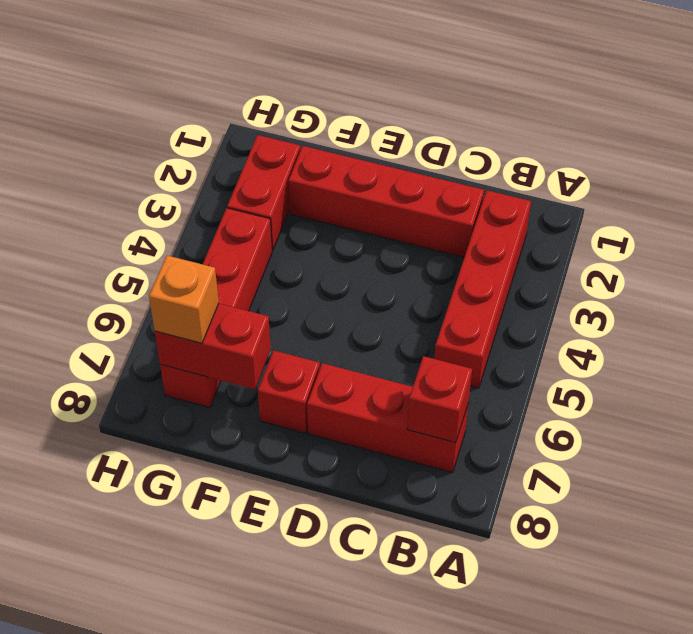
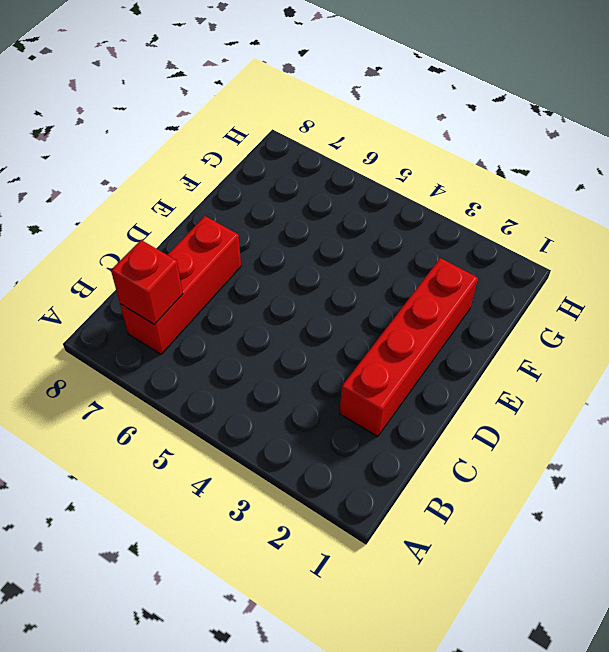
none -> red 1x4 brick [434,191,531,388]
none -> red 1x1 brick [258,350,320,433]

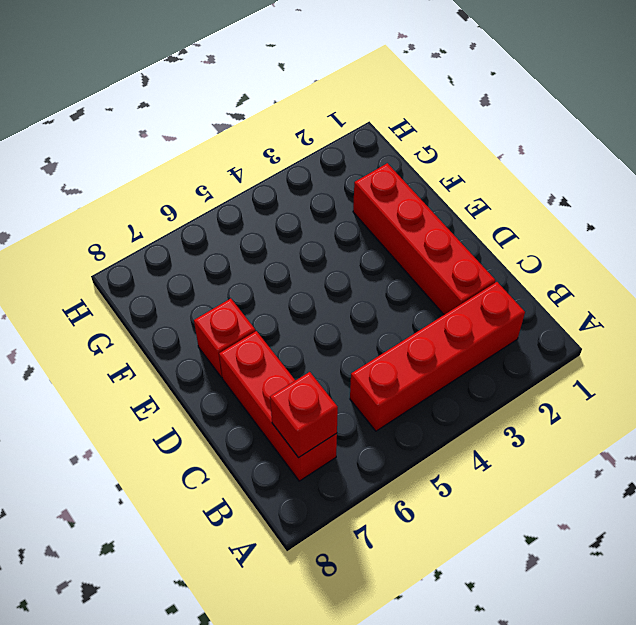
none -> red 1x2 brick [227,135,300,250]
none -> red 1x4 brick [160,208,272,408]

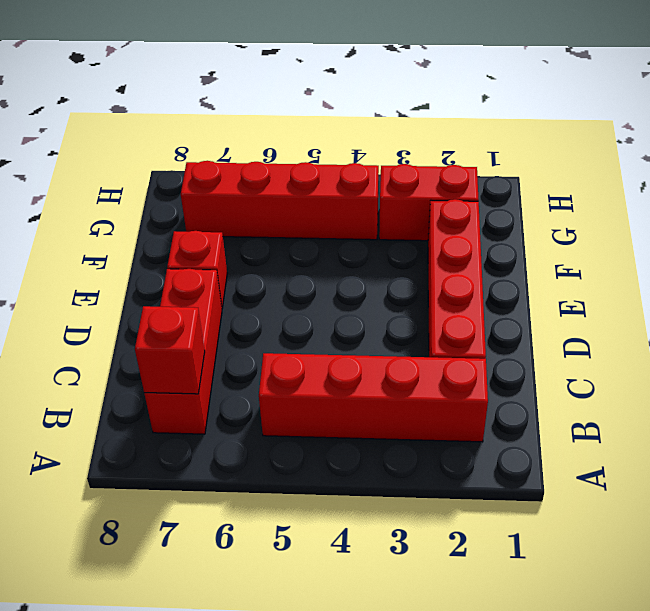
none -> red 1x2 brick [155,304,271,389]
none -> orange 1x1 brick [149,256,219,343]

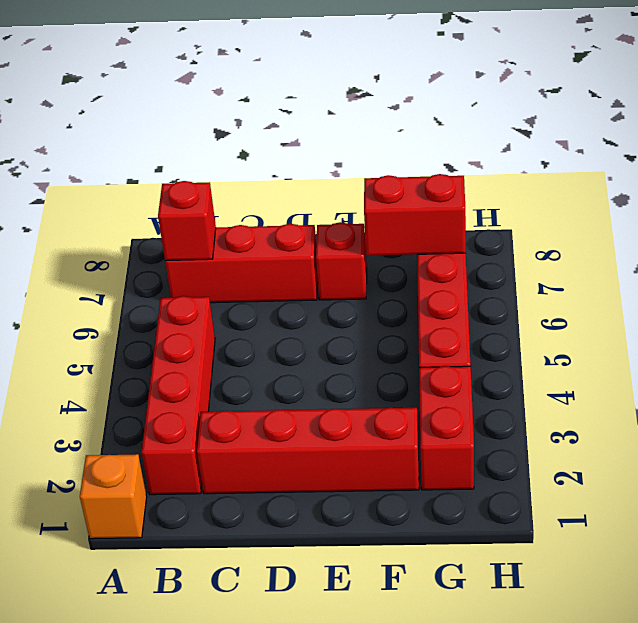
orange 1x1 brick [80,454,147,539] -> orange 1x1 brick moved to [149,256,219,343]

